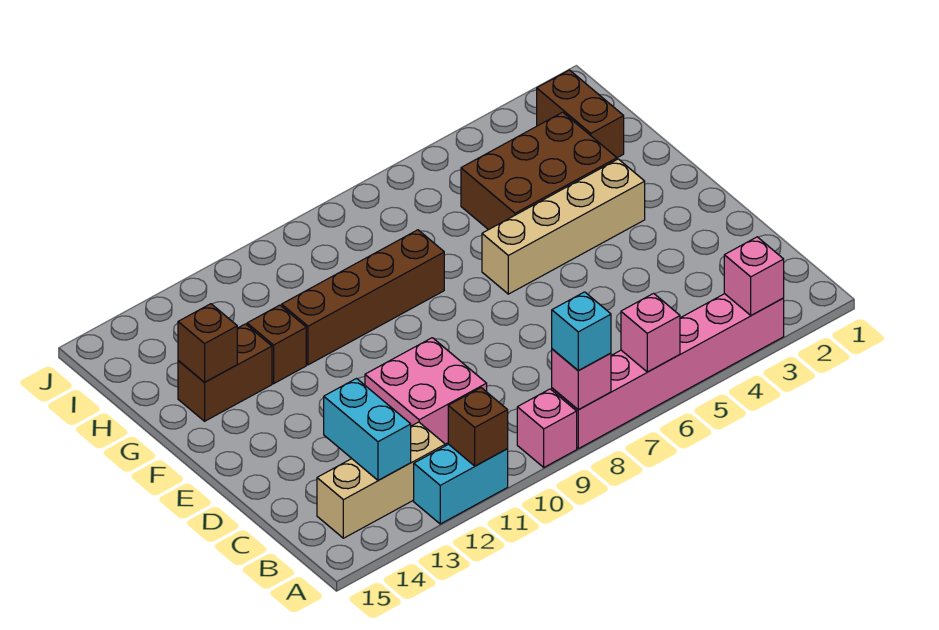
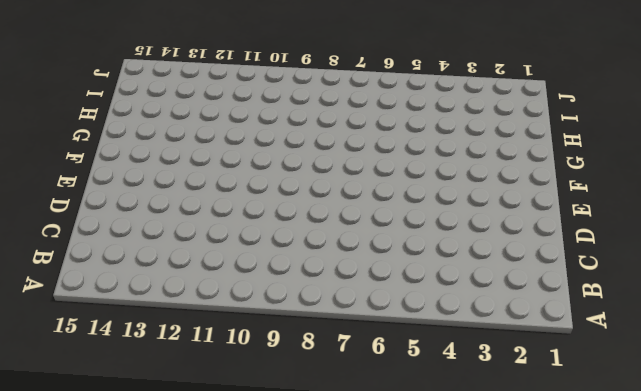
none -> pink 1x6 brick [552,294,784,449]
none -> pink 1x1 brick [517,389,577,467]
none -> cyan 1x2 brick [414,444,508,524]

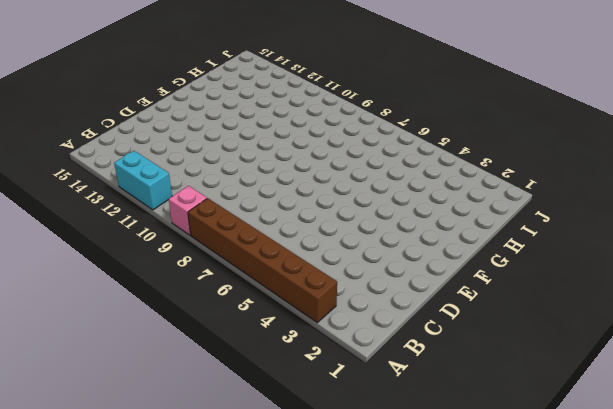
brown 1x6 brick [188,198,337,323] -> pink 1x6 brick [552,294,784,449]
none -> tan 1x3 brick [317,422,445,538]
none -> pink 2x2 brick [365,338,487,444]
none -> tan 1x4 brick [482,159,645,294]

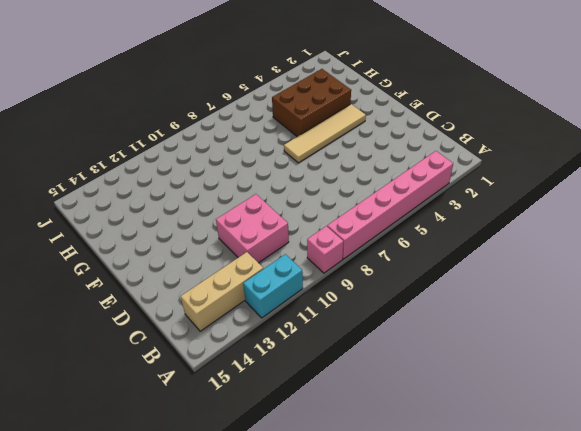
tan 1x4 tile [284,104,366,163] -> tan 1x4 brick [482,159,645,294]
none -> brown 1x4 brick [282,230,444,365]
none -> brown 1x1 brick [247,305,306,384]
none -> brown 1x2 brick [178,324,272,421]

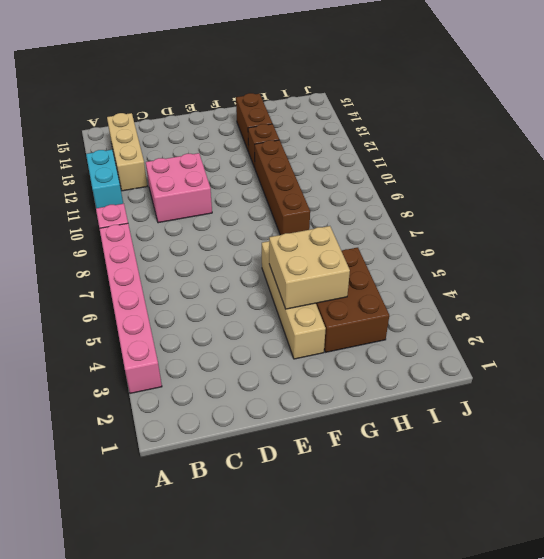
tan 2x2 brick [269,226,350,309] -> none
none -> brown 1x2 brick [537,70,624,158]
none -> pink 1x1 brick [724,237,784,315]
none -> pink 1x1 brick [621,293,680,372]

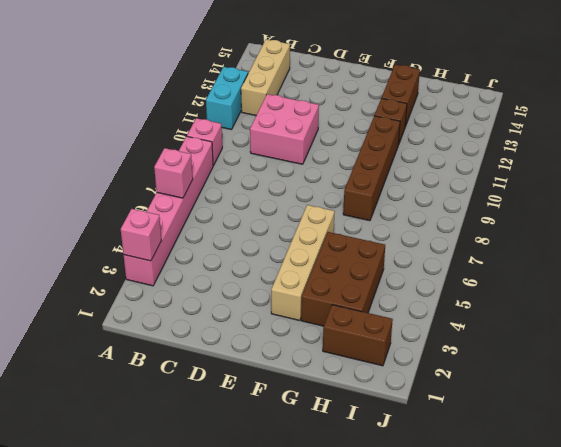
none -> pink 1x1 brick [552,349,611,410]
none -> brown 1x1 brick [448,388,508,466]
none -> cyan 1x2 brick [324,379,411,480]

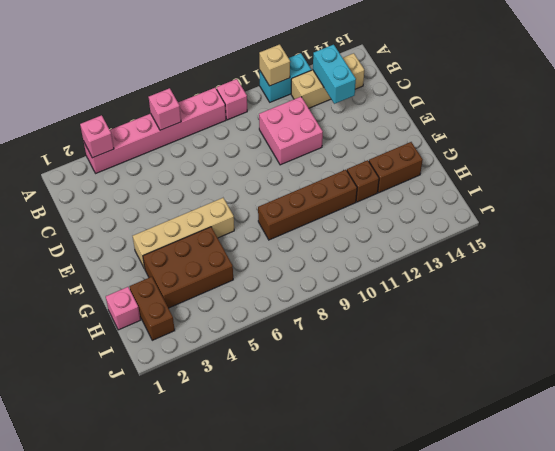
tan 1x1 brick [259,44,290,86] -> brown 1x1 brick [448,388,508,466]
pink 1x1 brick [106,287,141,330] -> pink 1x1 brick moved to [552,349,611,410]
none -> brown 1x1 brick [178,304,237,382]
none -> cyan 1x1 brick [552,292,611,371]

